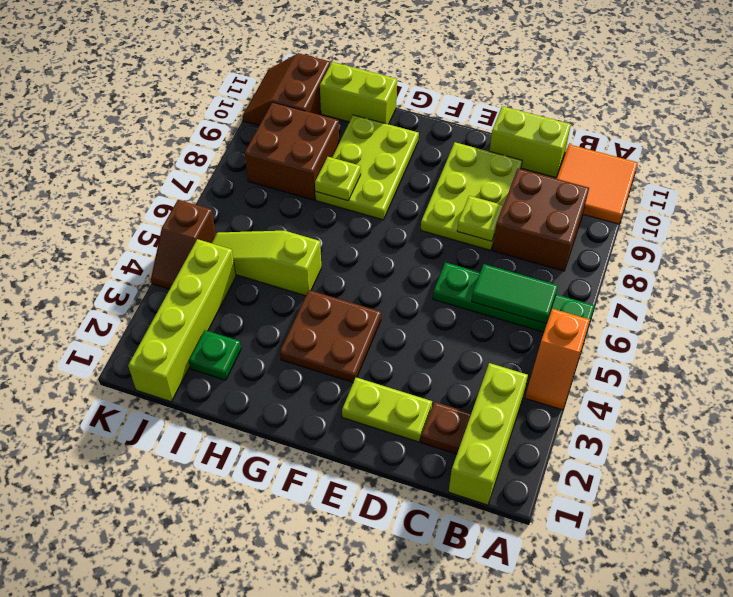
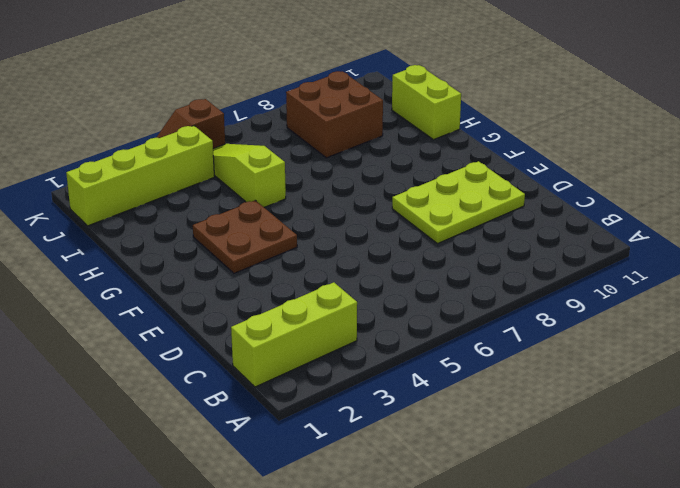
none -> orange 1x2 slope [525,309,590,410]
none -> green 1x4 plate [433,262,594,332]
none -> orange 2x2 tile [557,144,638,224]

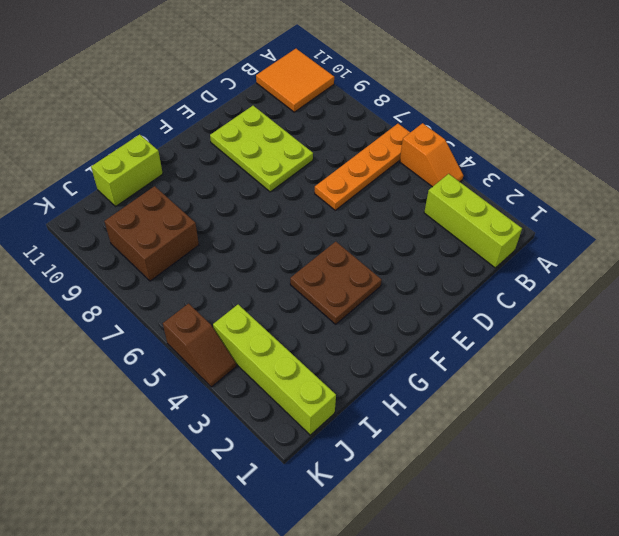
orange 1x4 plate [315,124,410,210] -> green 1x4 plate [433,262,594,332]
none -> brown 2x2 brick [493,168,589,271]
none -> brown 1x1 plate [421,402,471,454]
none -> lime 1x2 brick [490,106,571,177]

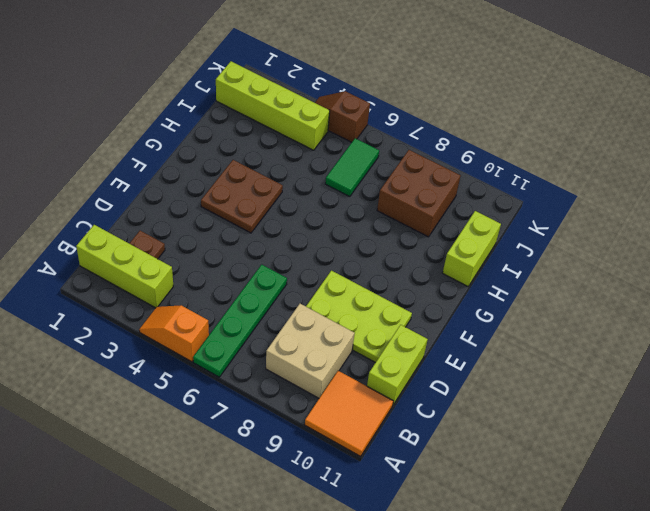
tan 2x2 brick [266,304,355,398] -> brown 2x2 brick [493,168,589,271]
green 1x2 tile [325,138,379,197] -> green 1x2 tile moved to [472,264,558,324]
none -> lime 1x2 plate [342,377,432,442]
none -> lime 2x3 plate [315,115,419,220]
none -> lime 1x3 slope [212,231,322,296]

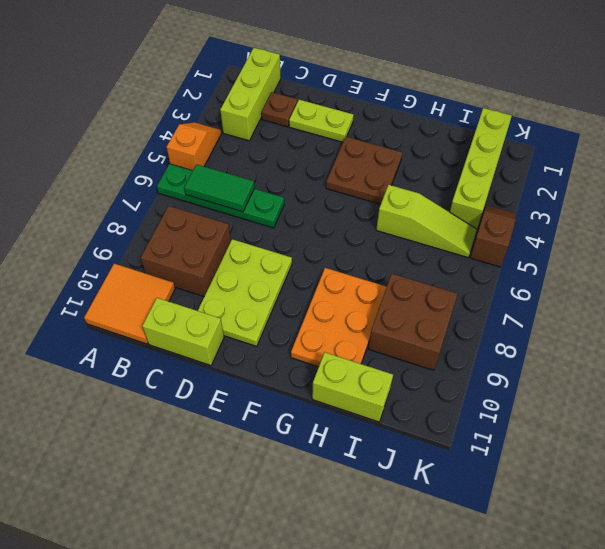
orange 2x3 plate [291,268,387,367] -> lime 2x3 plate [315,115,419,220]
none -> green 1x1 plate [189,330,241,380]
none -> brown 2x2 slope [243,53,330,125]
none -> lime 1x1 plate [457,196,503,241]

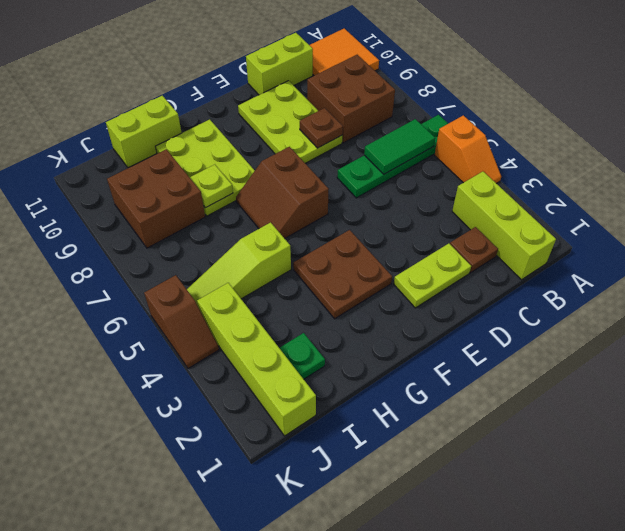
brown 1x1 plate [300,108,343,148] -> lime 1x1 plate [457,196,503,241]
brown 2x2 slope [236,147,329,238] -> brown 2x2 slope moved to [243,53,330,125]

